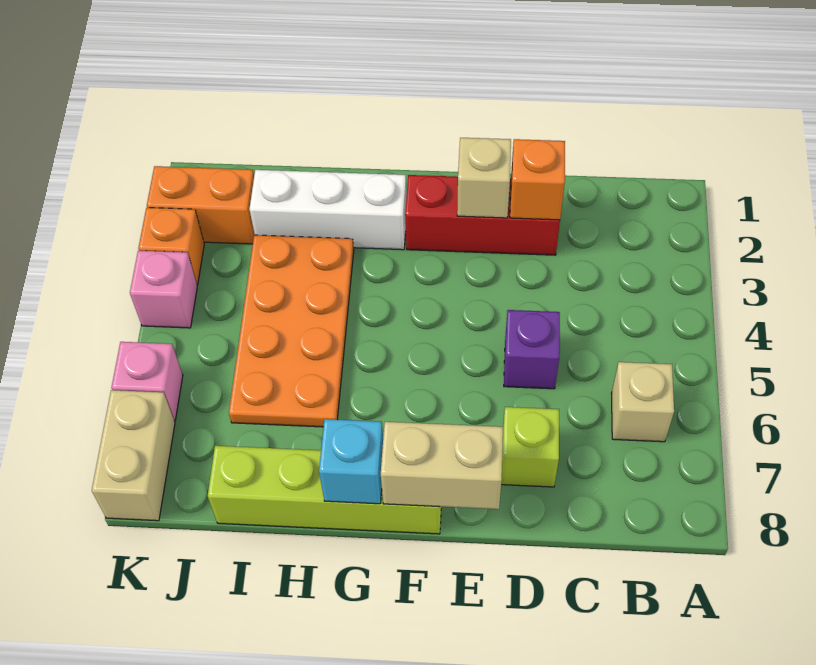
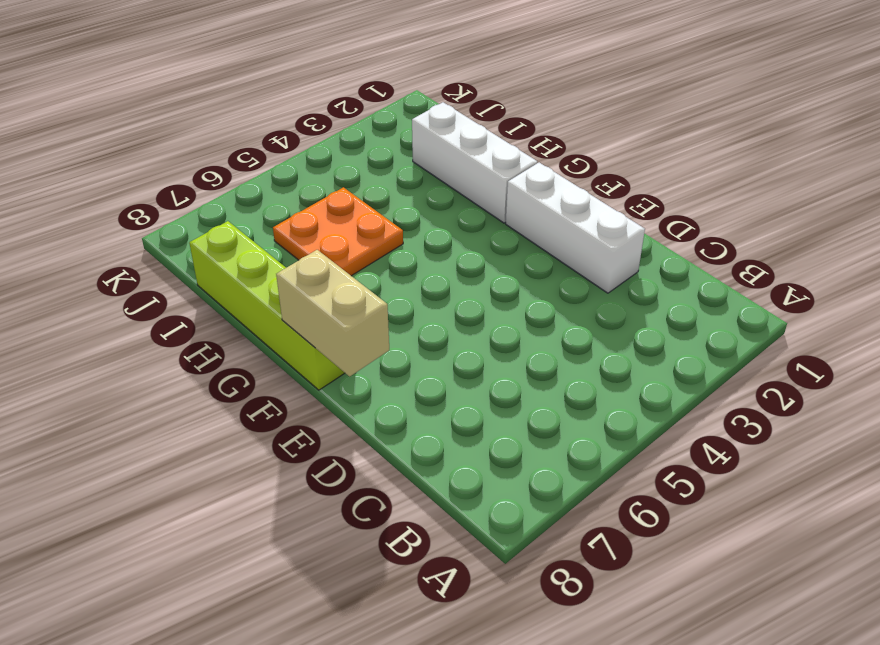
white 1x3 brick [506,163,645,293] -> red 1x3 brick [405,175,560,255]
orange 2x2 plate [273,187,403,276] -> orange 2x4 plate [229,235,354,427]
none -> tan 1x1 brick [611,362,674,442]
none -> purple 1x1 brick [504,310,560,389]
none -> lime 1x1 brick [501,407,559,487]

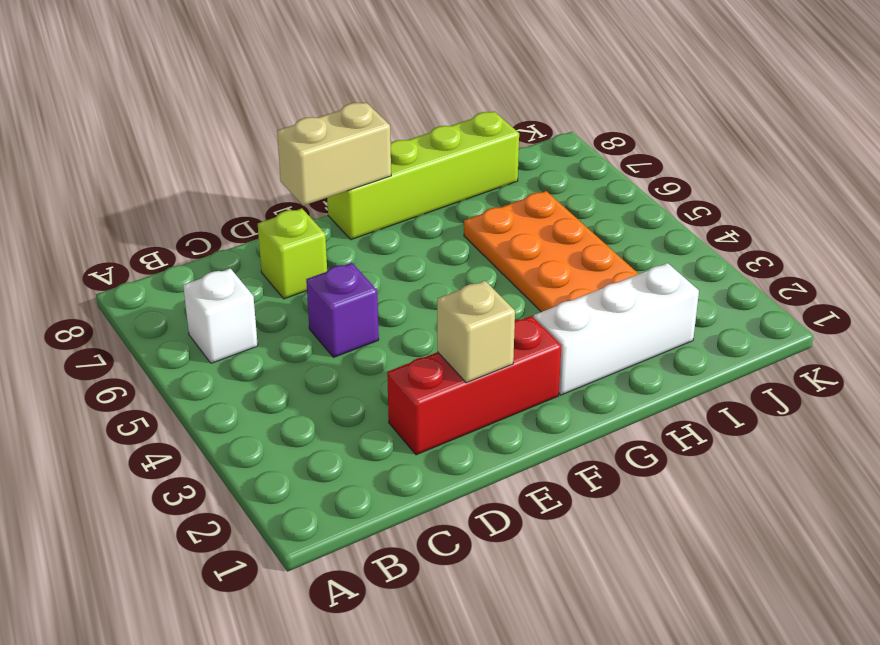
white 1x1 brick [183,268,258,363] -> tan 1x1 brick [611,362,674,442]
none -> orange 1x2 brick [147,166,255,244]
none -> orange 1x1 brick [138,208,204,284]
none -> pink 1x1 brick [130,251,197,328]

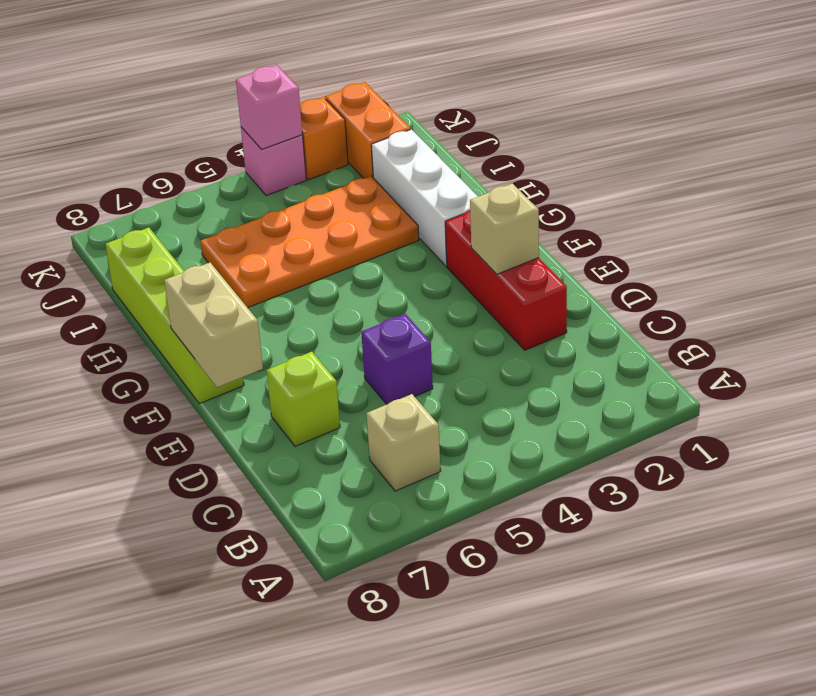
pink 1x1 brick [236,65,302,149] -> pink 1x1 brick moved to [111,342,183,420]
none -> tan 1x2 brick [92,390,175,521]
none -> orange 1x1 brick [510,139,565,220]
none -> cyan 1x1 brick [319,419,383,504]

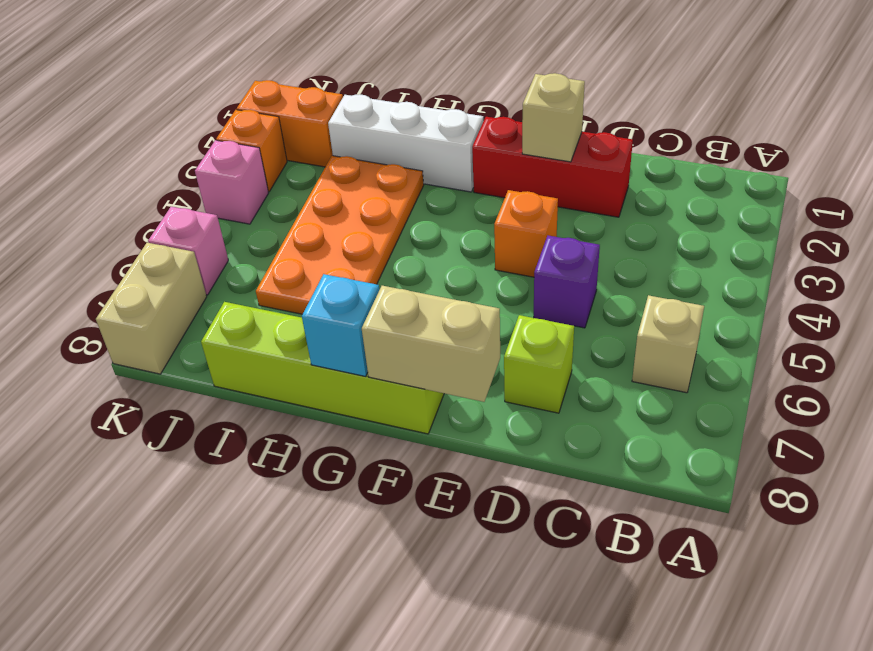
orange 1x1 brick [494,190,558,277] -> orange 1x1 brick moved to [510,139,565,220]

